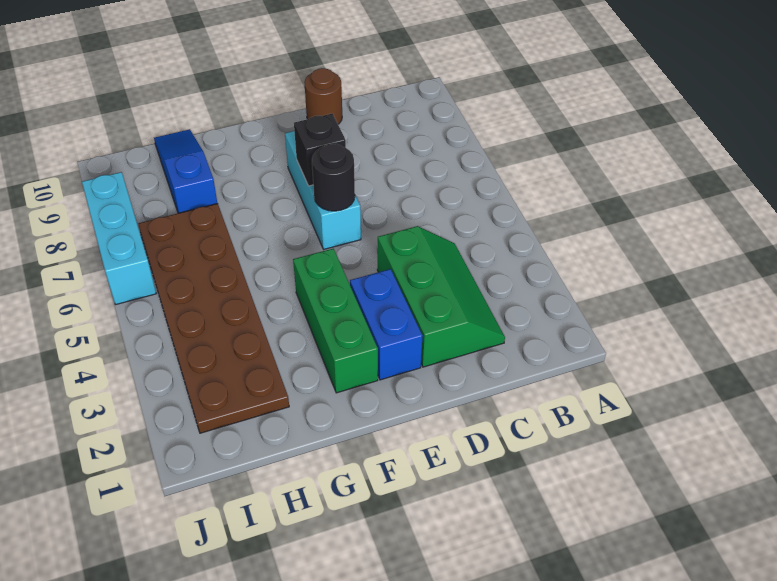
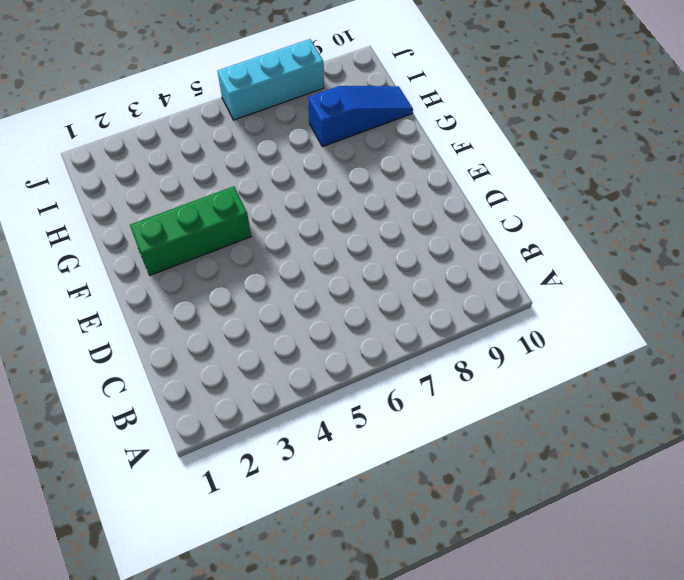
none -> green 2x3 slope [377,226,505,367]
none -> brown 1x1 round brick [304,68,342,124]

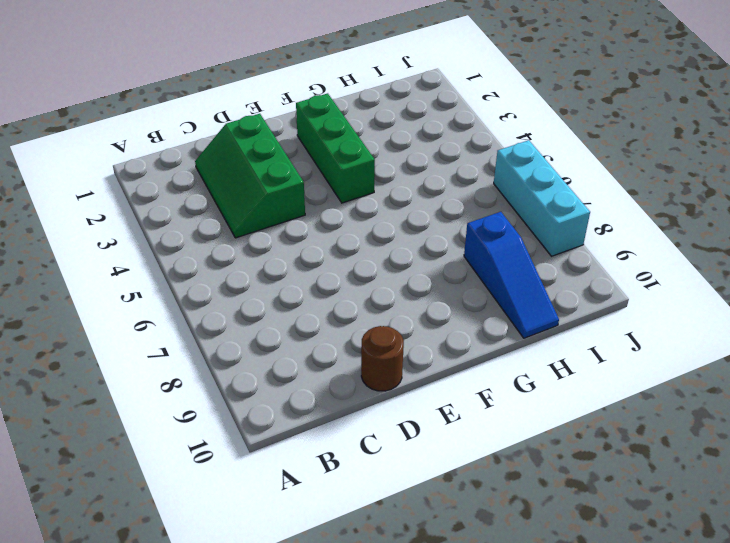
none -> blue 1x2 brick [350,269,422,380]
none -> cyan 1x3 brick [285,131,361,249]

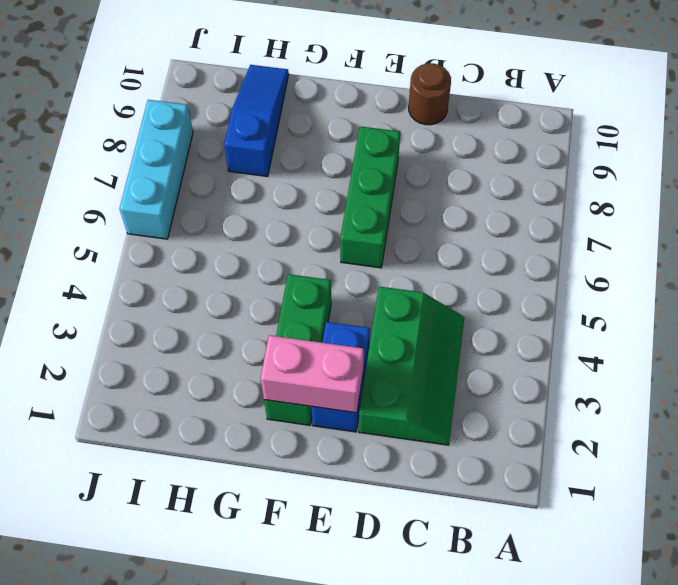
pink 1x2 brick [261,335,364,413] -> none
green 1x3 brick [340,126,400,268] -> cyan 1x3 brick [285,131,361,249]
none -> brown 2x6 plate [138,204,289,433]
none -> black 1x1 round brick [312,144,355,211]

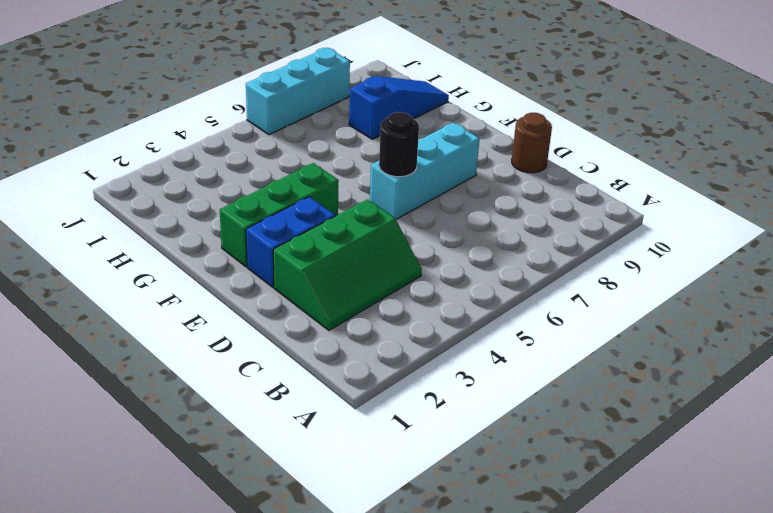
none -> brown 2x6 plate [138,204,289,433]
none -> black 1x1 brick [294,113,346,186]

